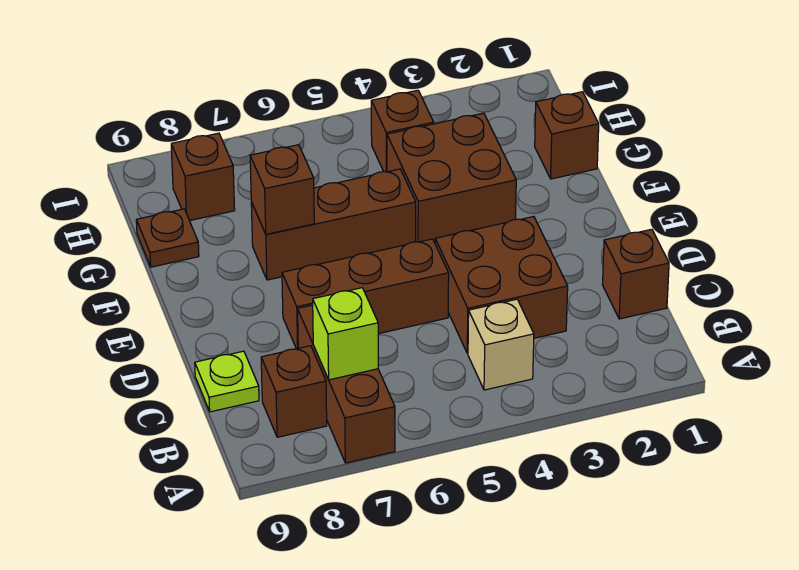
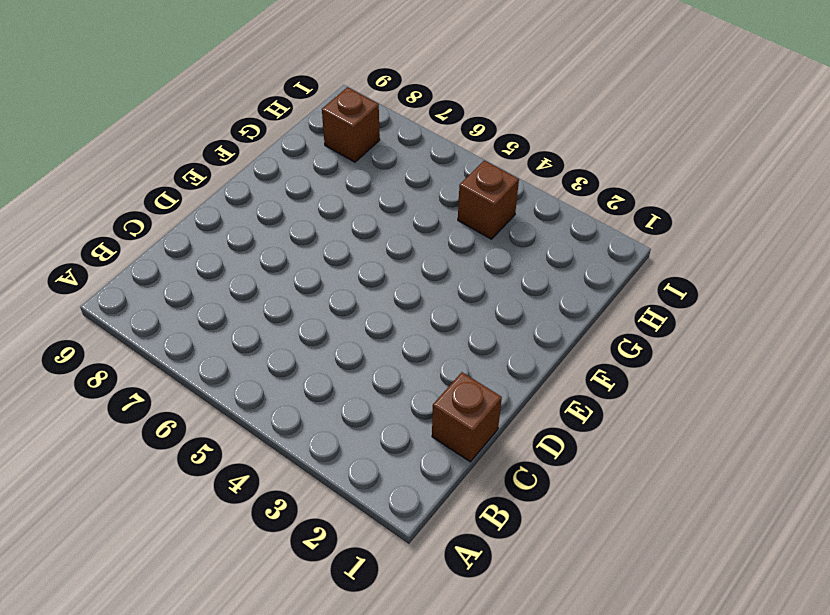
none -> brown 1x3 brick [298,305,395,463]
none -> tan 1x1 brick [468,299,534,390]
none -> brown 1x1 brick [261,346,327,437]

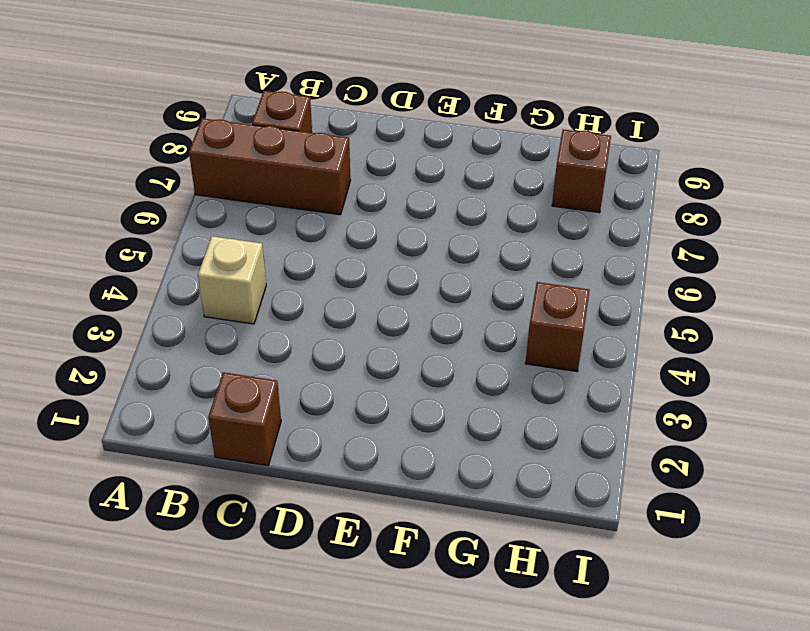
none -> brown 2x2 brick [435,217,568,353]
none -> lime 1x1 plate [195,351,259,412]
none -> brown 1x3 brick [282,239,449,349]

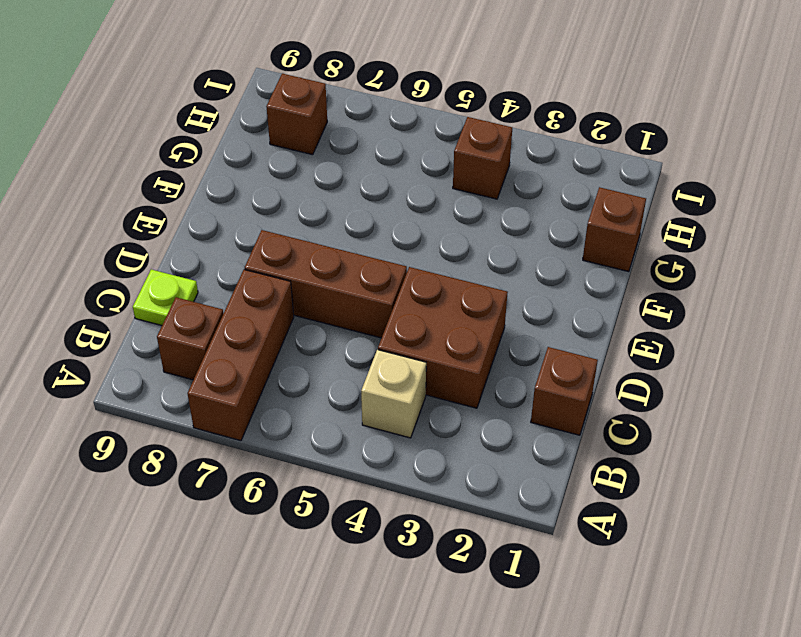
none -> brown 2x2 brick [387,113,516,242]
none -> brown 1x3 brick [251,169,416,280]
none -> brown 1x1 plate [136,209,199,267]

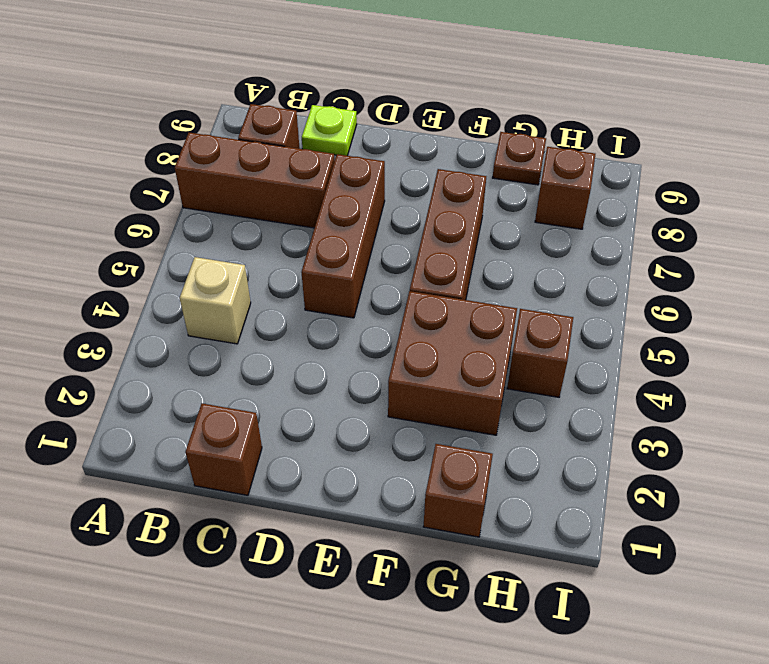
none -> brown 2x2 brick [435,217,568,353]
none -> lime 1x1 brick [313,288,378,380]
none -> brown 1x1 brick [250,145,314,234]

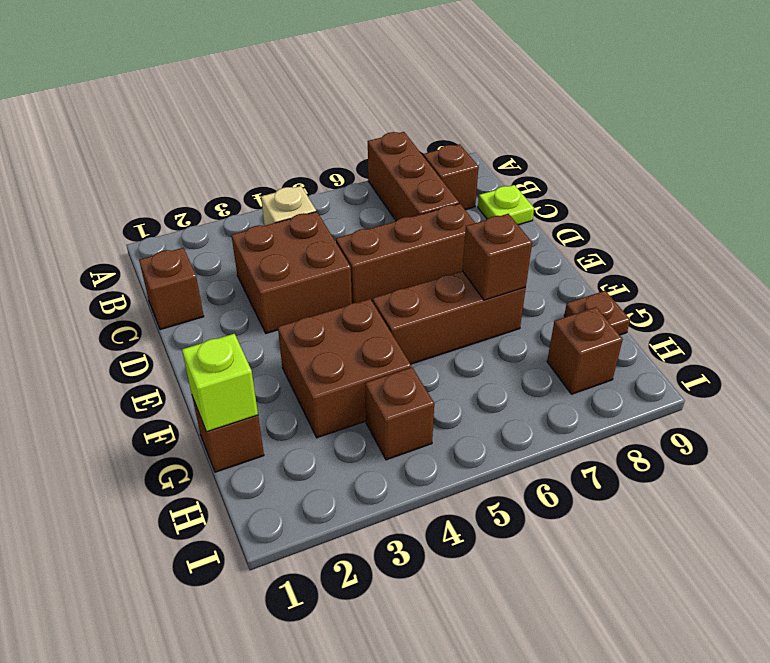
lime 1x1 brick [182,334,258,432] -> lime 1x1 brick moved to [313,288,378,380]

